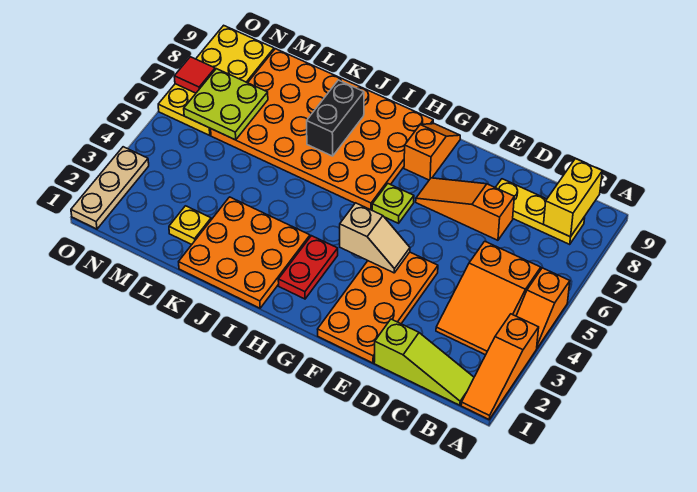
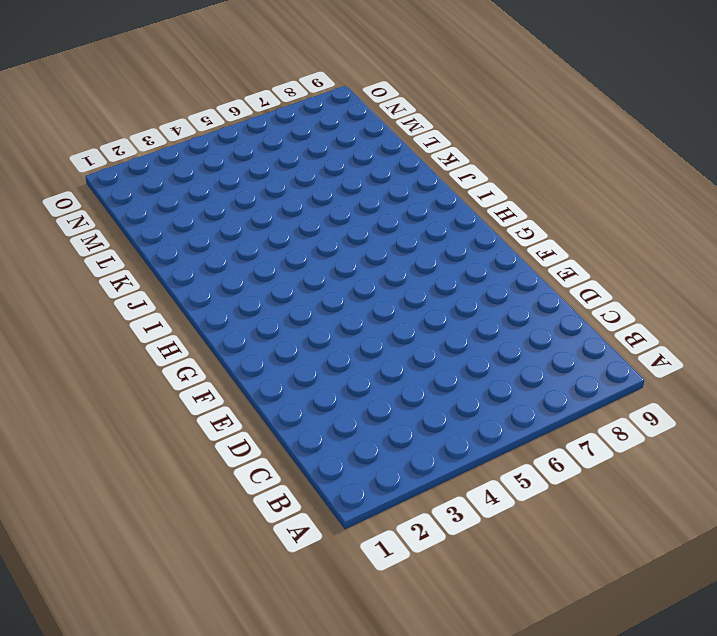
none -> orange 1x3 slope [461,314,539,419]
none -> orange 1x2 slope [516,268,570,348]
none -> lime 1x3 slope [374,319,474,405]

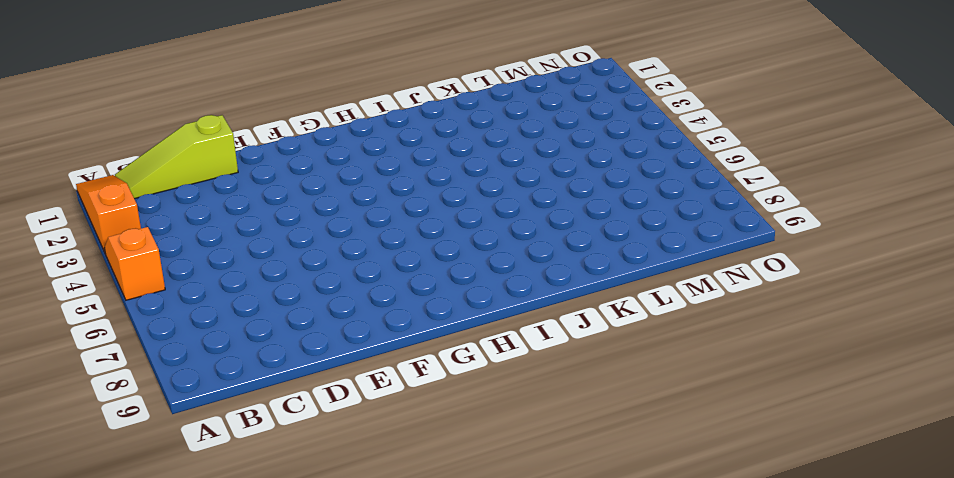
none -> orange 2x3 slope [436,241,541,355]
none -> yellow 1x3 plate [495,179,585,244]
none -> orange 1x3 slope [416,178,514,240]

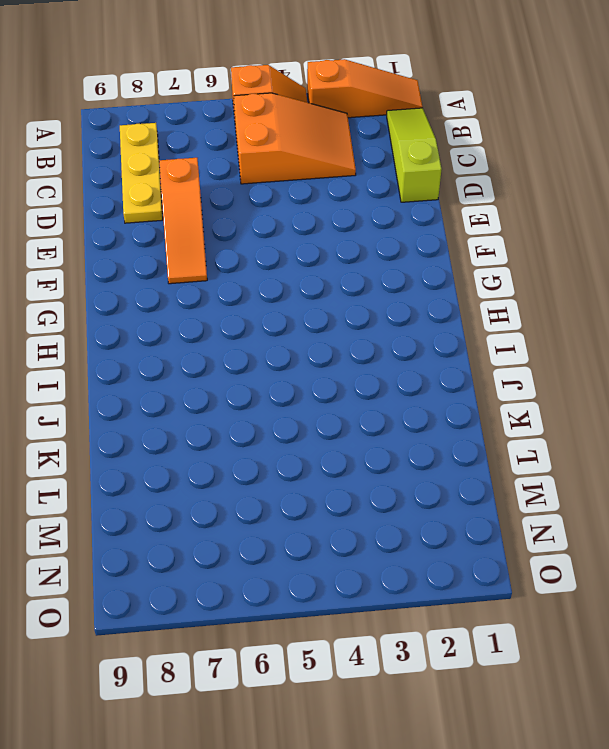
none -> orange 2x4 plate [318,252,438,363]
none -> lime 1x1 plate [372,184,414,223]
none -> orange 1x2 slope [404,124,460,180]

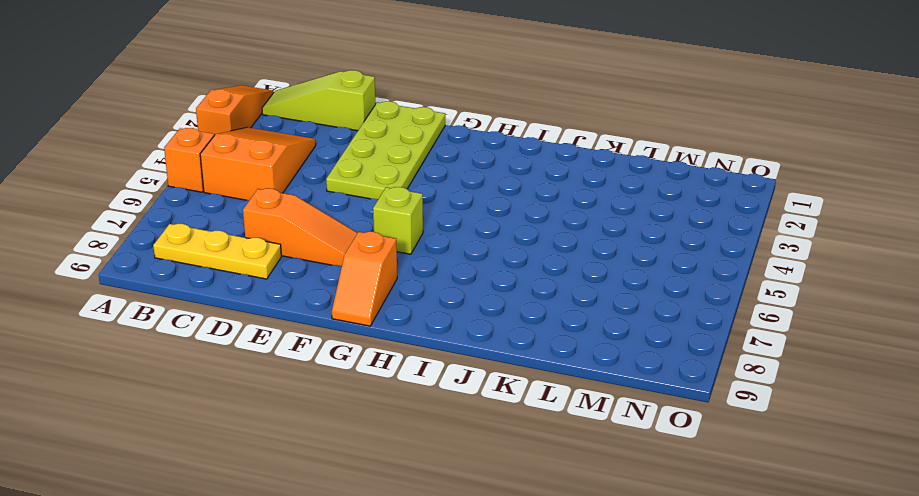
lime 2x4 plate [326,101,445,199] -> orange 2x4 plate [318,252,438,363]
lime 1x1 brick [373,187,423,254] -> lime 1x1 plate [372,184,414,223]
none -> red 1x2 plate [278,236,338,299]
none -> orange 4x6 plate [211,49,433,210]
none -> orange 3x3 plate [179,197,310,308]

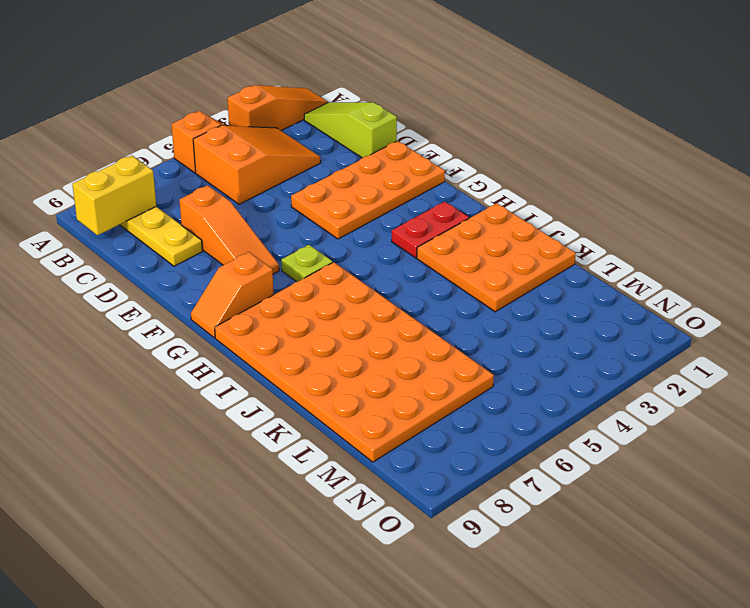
none -> yellow 1x1 plate [169,206,211,245]
none -> yellow 2x4 plate [158,25,274,135]
none -> tan 1x3 plate [71,147,149,229]

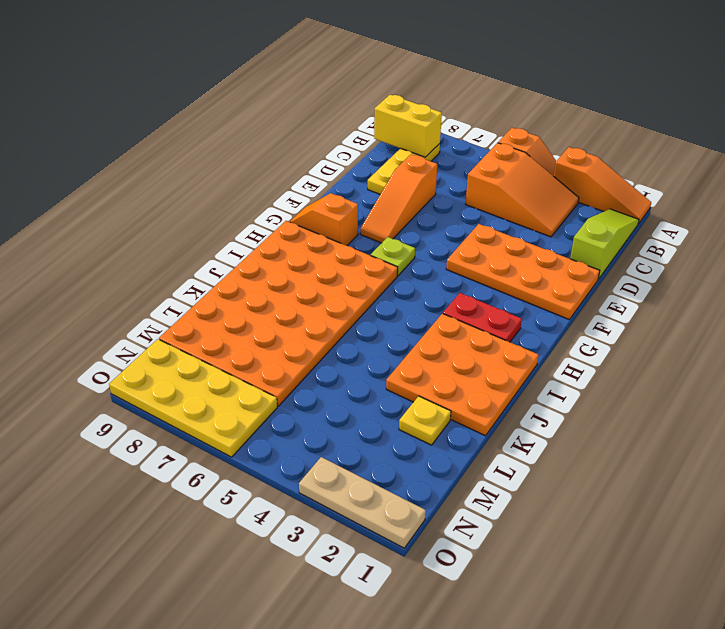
none -> tan 1x2 slope [340,203,410,273]
none -> black 1x2 brick [307,80,364,156]
none -> lime 2x2 plate [184,69,268,140]

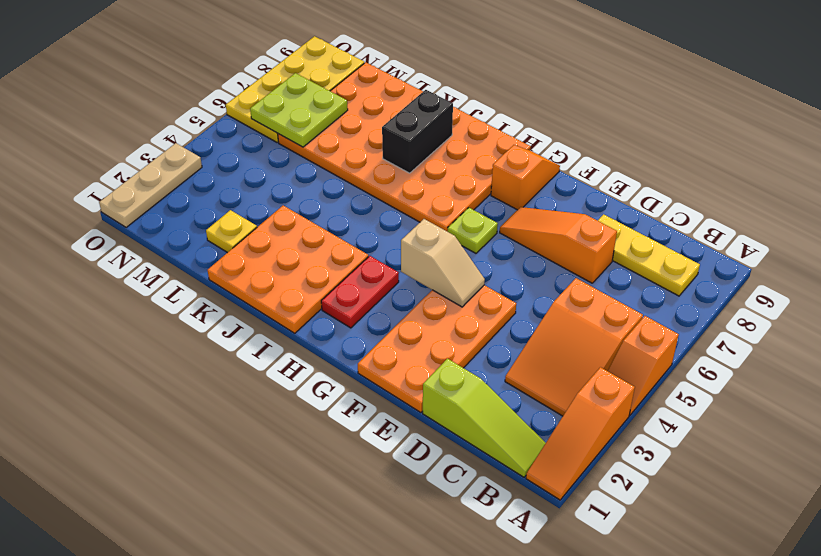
none -> yellow 1x2 brick [544,159,602,237]
none -> red 1x1 tile [174,57,215,93]

